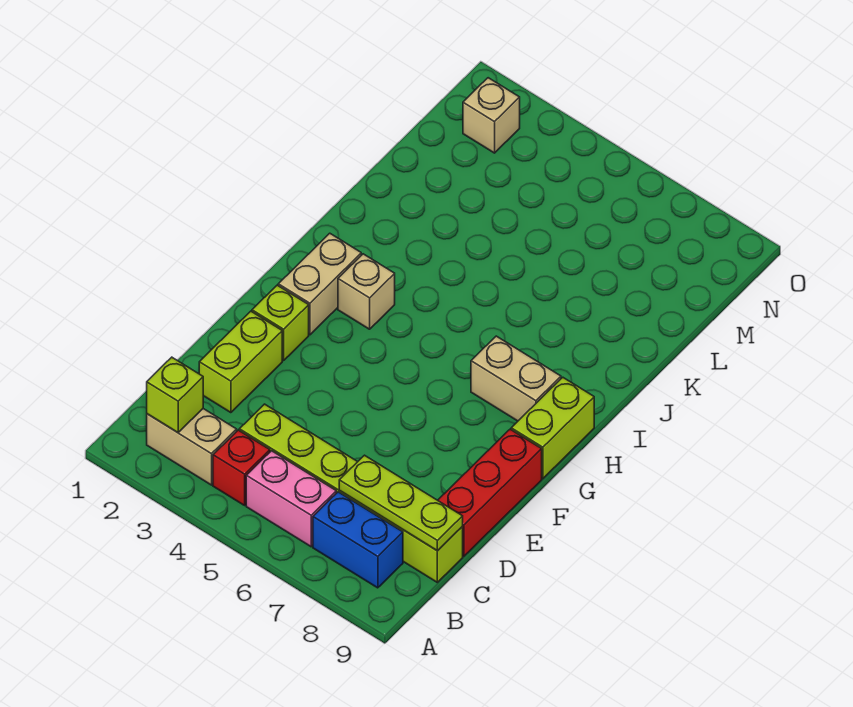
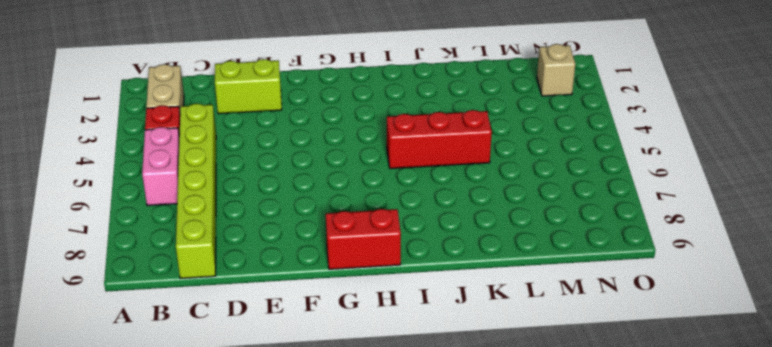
red 1x2 brick [326,209,401,269] -> lime 1x2 brick [511,377,594,479]
red 1x3 brick [387,110,492,169] -> red 1x3 brick moved to [438,429,542,557]
none -> blue 1x2 brick [313,492,403,588]
none -> lime 1x1 brick [252,285,309,361]
none -> tan 1x2 brick [278,233,361,335]

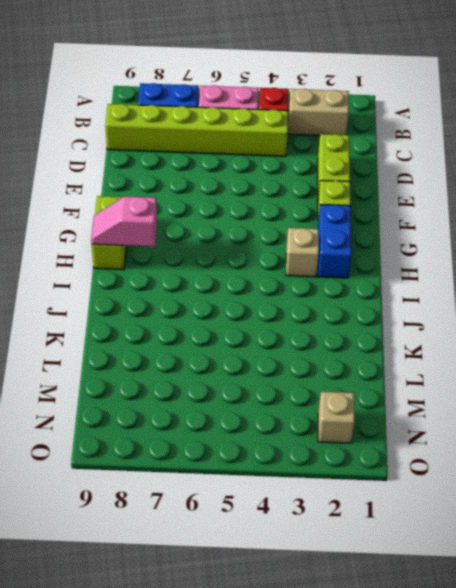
blue 1x2 brick [318,204,352,278] -> tan 1x2 brick [278,233,361,335]
pink 1x2 slope [91,196,157,247] -> none
none -> red 1x3 brick [438,429,542,557]
none -> tan 1x2 brick [471,336,561,421]
none -> lime 1x1 brick [147,357,203,433]

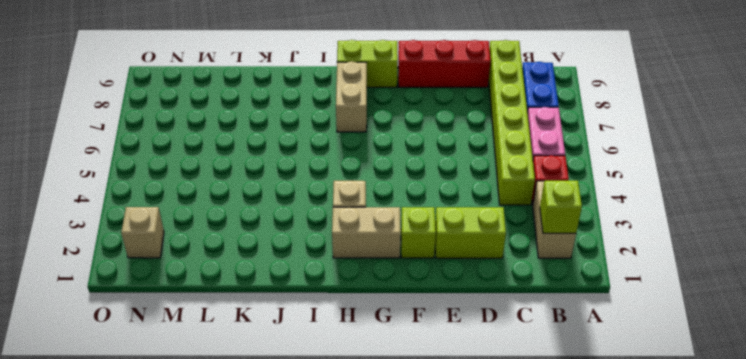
none -> lime 1x3 plate [339,455,463,551]

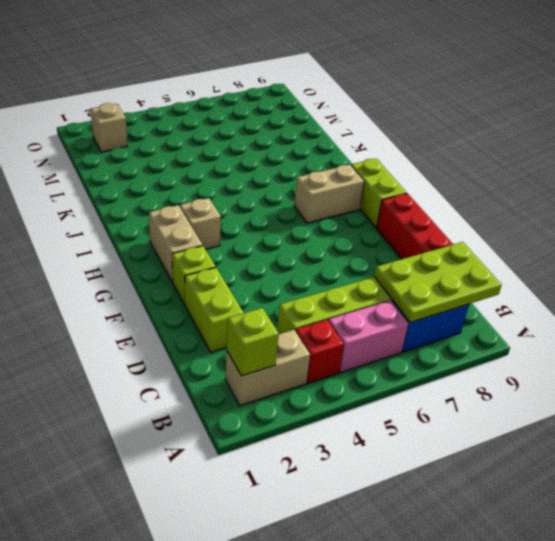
lime 2x3 plate [374,242,502,322] -> lime 1x3 plate [339,455,463,551]

